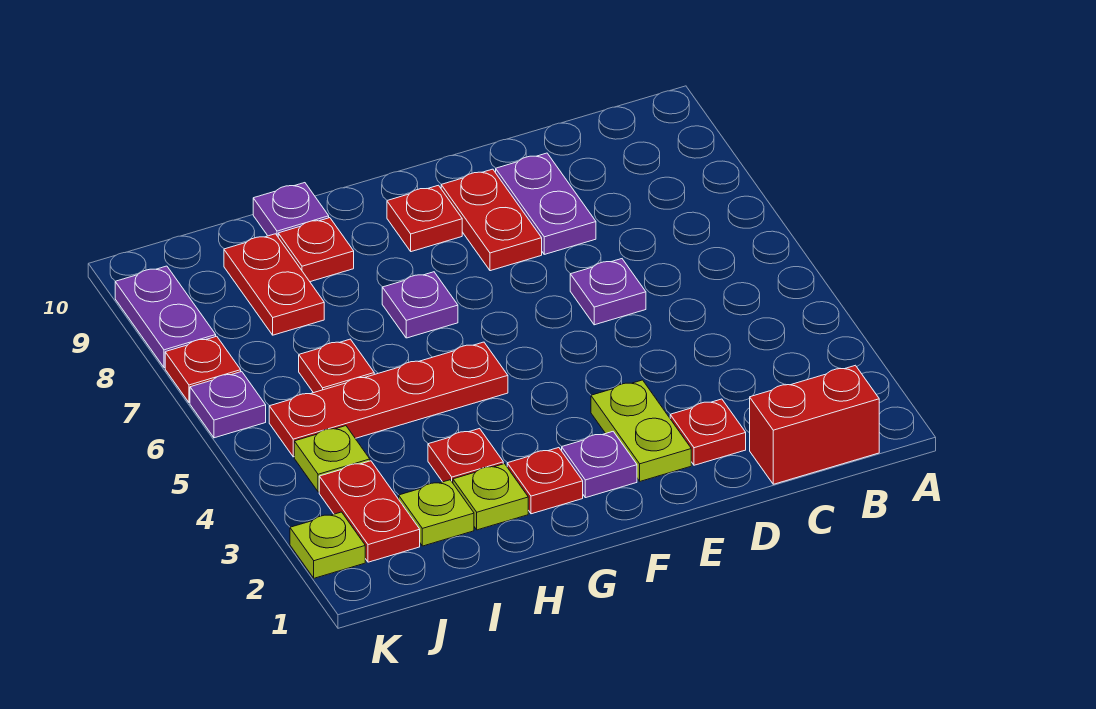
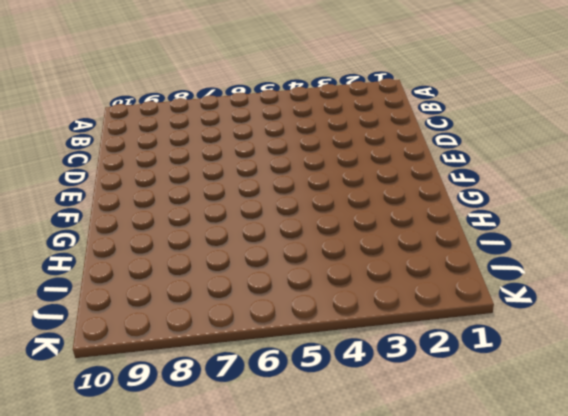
none -> red 1x2 brick [750,365,879,484]
none -> red 1x1 plate [670,399,746,465]
none -> purple 1x1 plate [570,259,646,325]

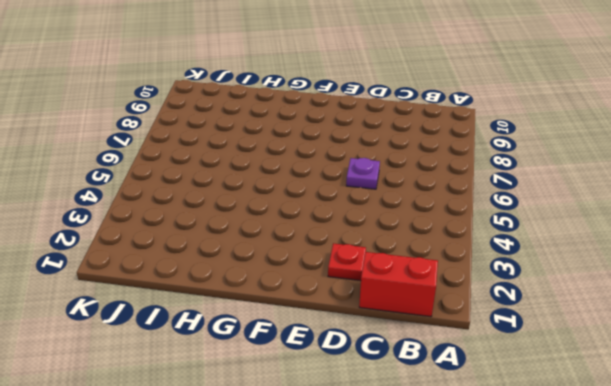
none -> purple 1x2 plate [496,153,596,254]
none -> lime 1x2 plate [591,380,691,481]
none -> red 1x2 plate [441,169,542,271]

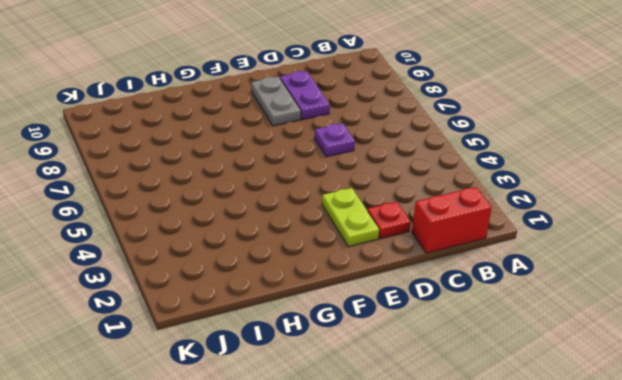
grey 1x2 plate [251,77,301,126] -> red 1x2 plate [441,169,542,271]
none -> purple 1x1 plate [562,432,637,498]
none -> red 1x1 plate [387,185,462,252]
none -> red 1x1 plate [507,448,583,514]

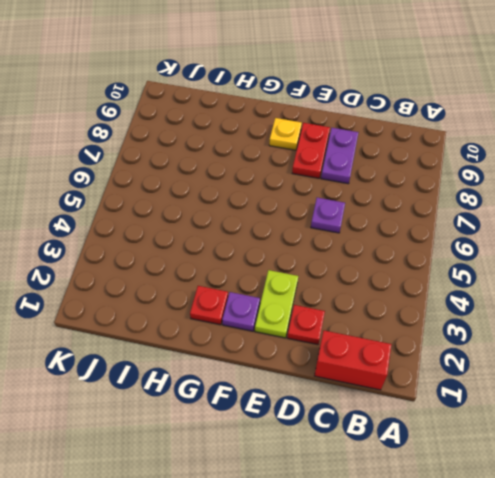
yellow 1x1 plate [269,118,302,150] -> red 1x1 plate [387,185,462,252]
none -> red 1x4 plate [269,342,508,457]
none -> purple 1x1 plate [382,272,458,338]
none -> lime 1x1 plate [453,464,528,530]

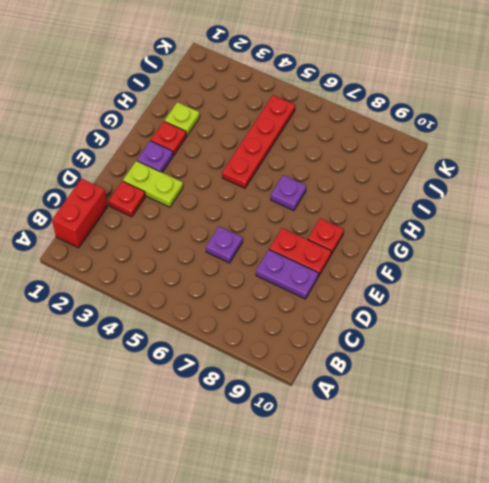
none -> red 1x1 plate [428,429,503,483]
none -> red 1x1 plate [278,218,354,282]
none -> purple 1x1 plate [253,183,329,236]

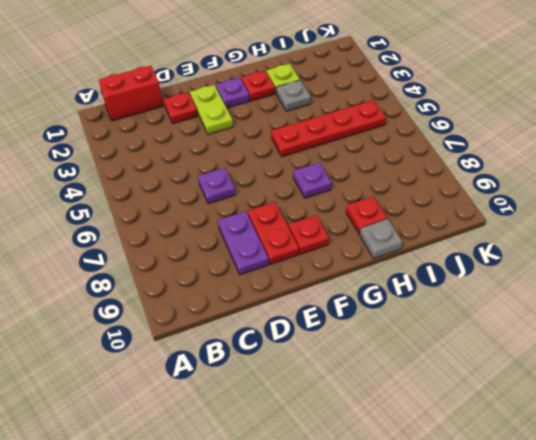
grey 1x1 plate [276,80,311,111] -> red 1x1 plate [428,429,503,483]
grey 1x1 plate [360,219,402,259] -> purple 1x1 plate [253,183,329,236]
none -> lime 1x1 plate [399,480,474,546]
none -> red 1x1 plate [299,339,374,393]
none -> red 1x2 plate [224,234,324,335]

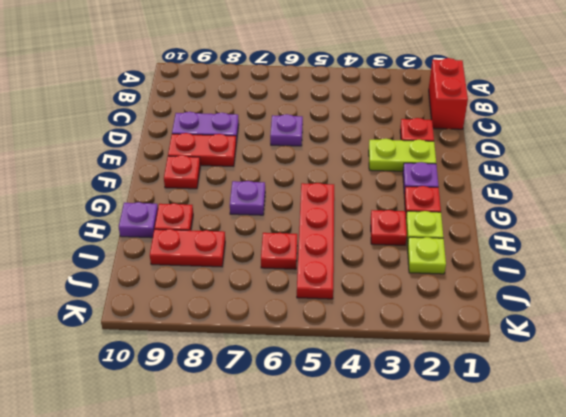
none -> red 1x2 plate [319,461,420,562]
none -> lime 1x1 plate [294,426,370,492]
none -> lime 1x1 plate [290,512,365,578]

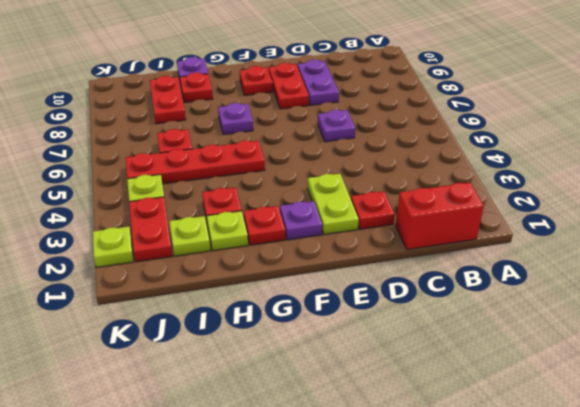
none -> purple 1x1 plate [190,372,266,438]
none -> red 1x1 plate [165,336,241,403]
none -> purple 1x2 plate [115,266,216,368]

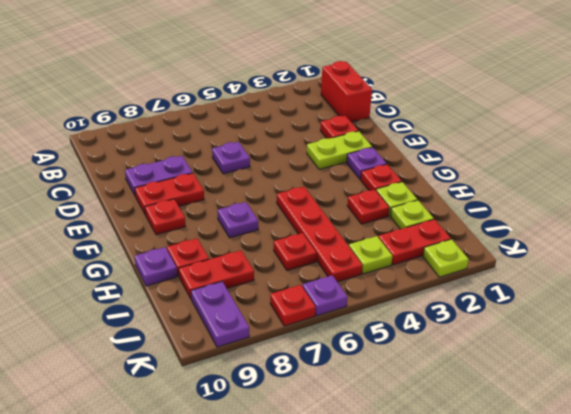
purple 1x2 plate [191,282,249,347] -> purple 1x2 plate turned to [115,266,216,368]

